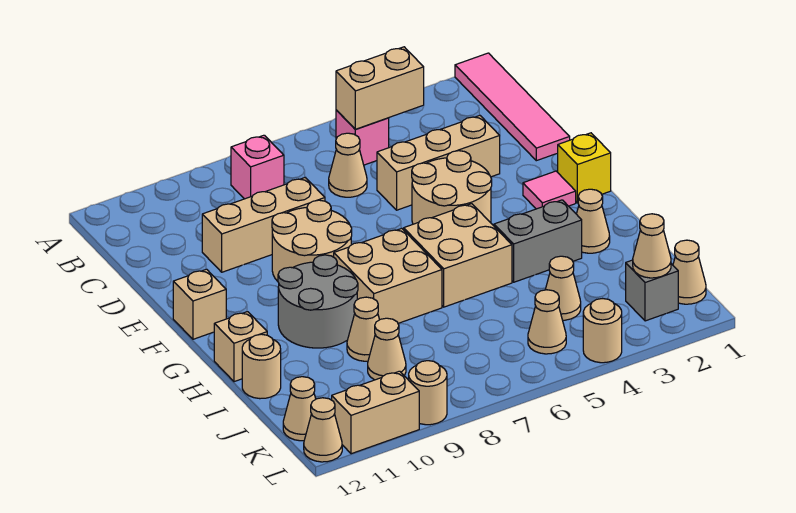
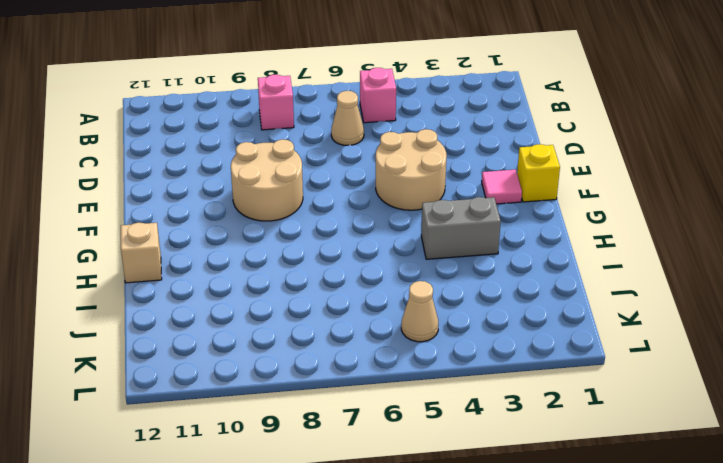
none -> pink 1x4 tile [455,53,570,161]
none -> tan 1x3 brick [377,116,500,210]
none -> tan 1x3 brick [202,178,325,272]
none -> tan 1x1 brick [173,269,226,339]

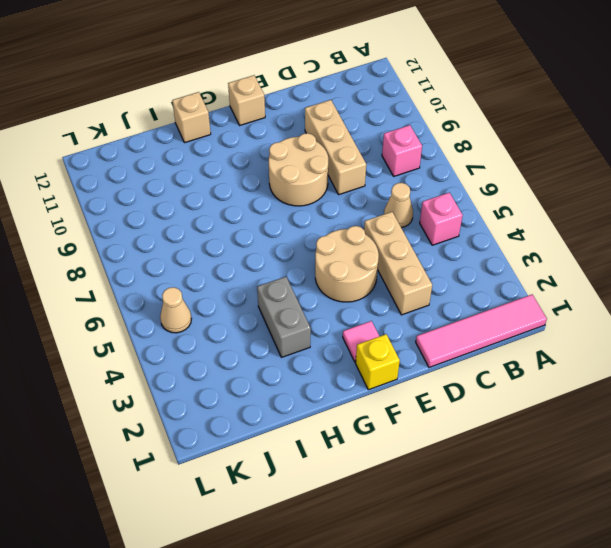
none -> tan 2x2 brick [404,204,512,307]
none -> tan 2x2 brick [334,228,442,323]
none -> grey 2x2 round brick [278,255,358,348]
none -> tan 1x1 cone [577,189,610,253]

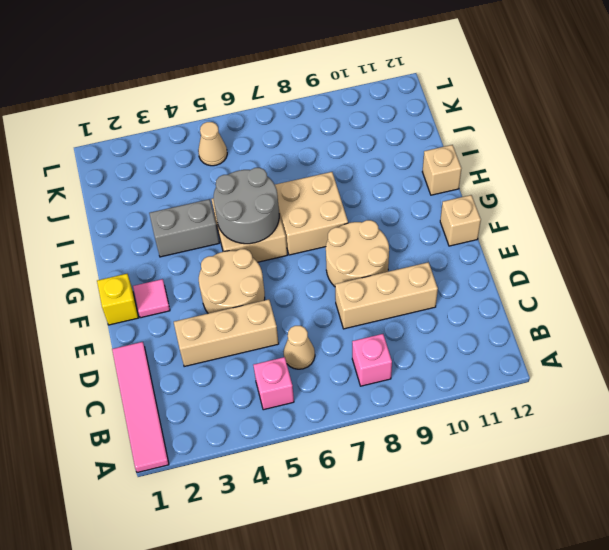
grey 2x2 round brick [214,168,279,244] -> grey 2x2 round brick moved to [278,255,358,348]
none -> tan 1x1 cone [577,189,610,253]
none -> tan 1x1 cone [347,297,379,361]
none -> tan 1x1 round brick [242,334,281,399]
none -> tan 1x1 cone [545,256,581,320]

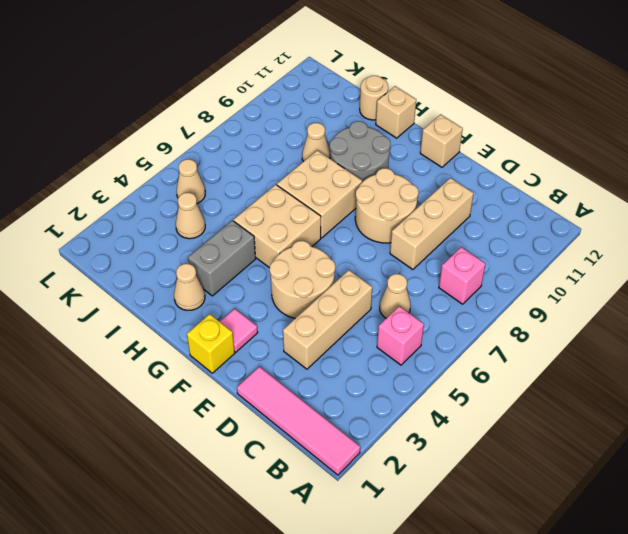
none -> tan 1x1 cone [368,318,406,380]
none -> tan 1x1 cone [673,240,706,304]
none -> grey 1x1 brick [626,260,678,321]
none -> tan 1x1 cone [283,377,316,441]

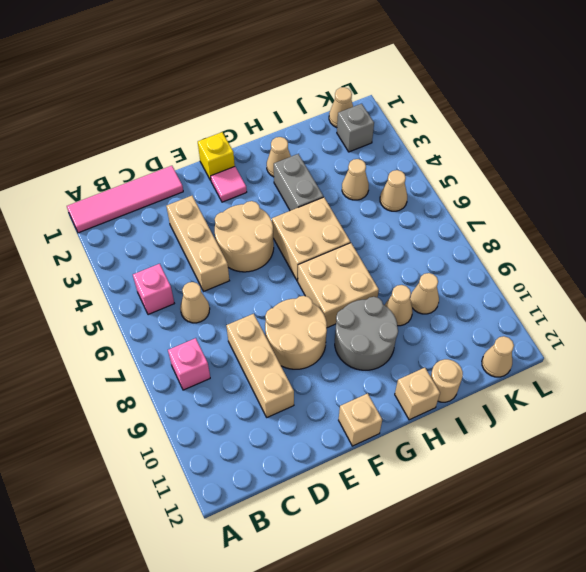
none -> tan 1x1 round brick [583,299,622,363]
none -> tan 1x1 round brick [409,361,447,425]
none -> tan 1x2 brick [332,371,419,454]
none -> tan 1x1 cone [304,398,342,462]

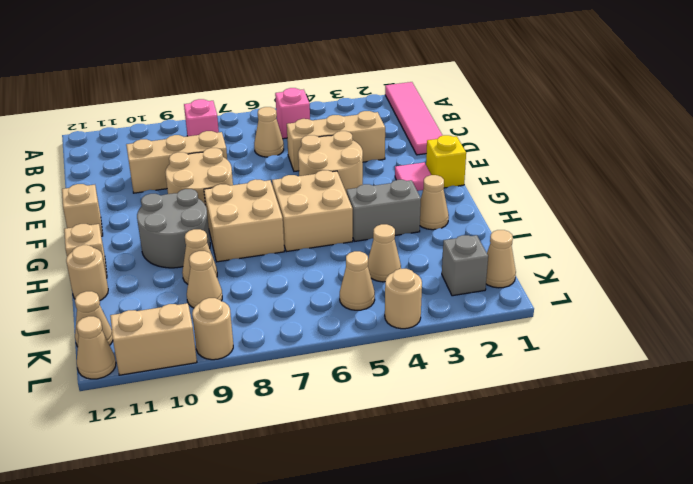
none -> tan 1x2 brick [336,47,424,129]
none -> tan 1x1 cone [633,214,671,278]

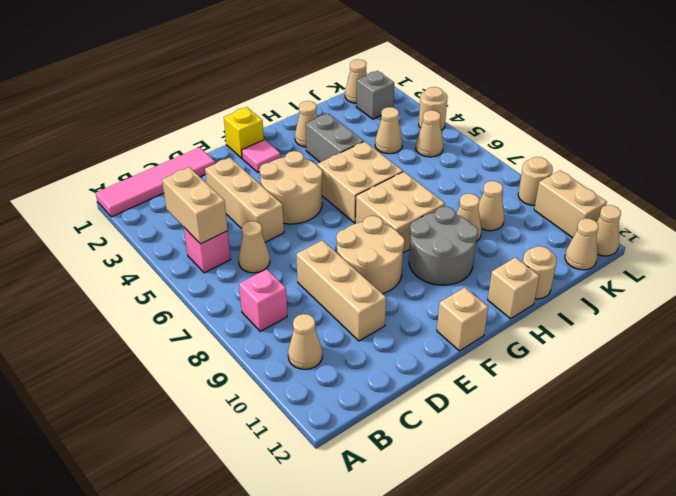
tan 1x1 cone [288,314,322,369] -> tan 1x1 cone moved to [633,214,671,278]

